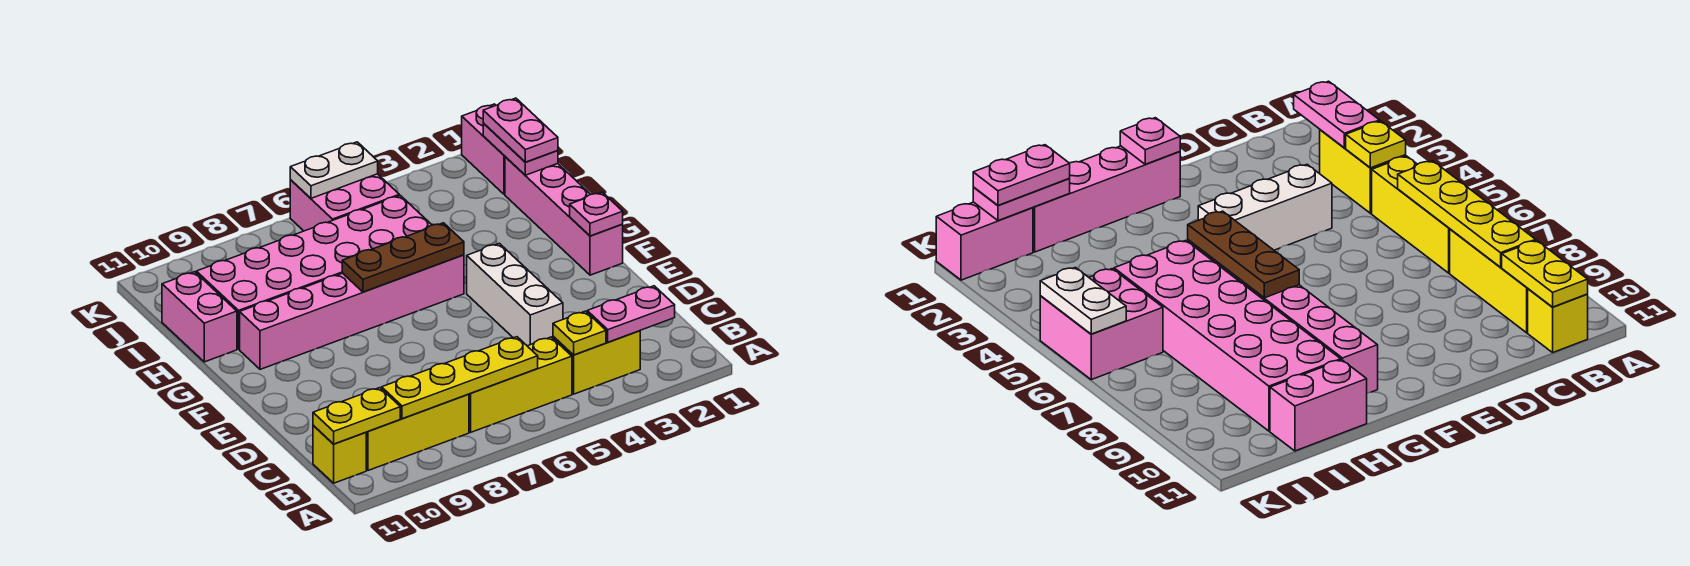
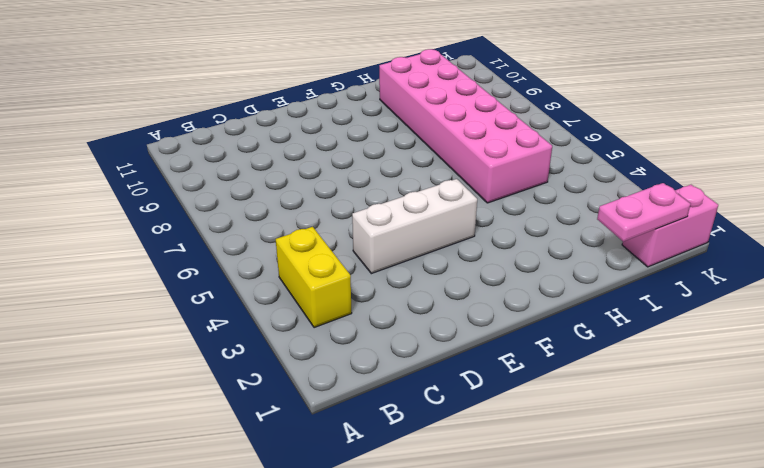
none -> yellow 1x3 brick [469,337,572,432]
none -> yellow 1x3 brick [366,394,469,470]
none -> yellow 1x1 brick [313,426,366,483]

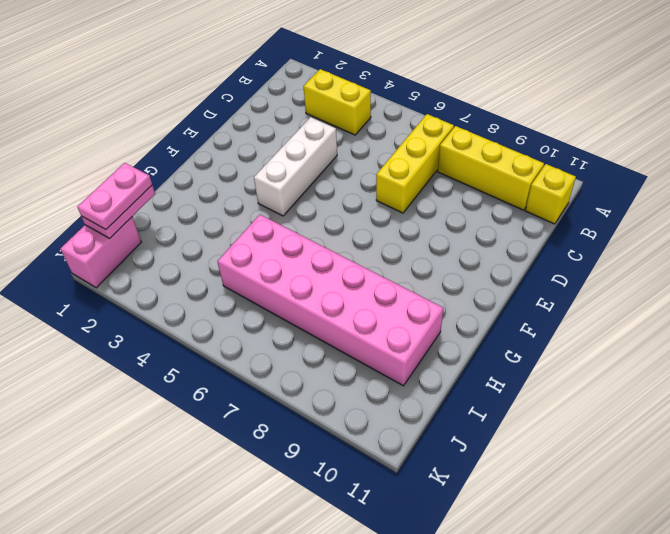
yellow 1x3 brick [376,114,454,213] -> yellow 1x3 brick turned to [469,337,572,432]
none -> pink 1x4 brick [505,157,623,275]
none -> pink 1x6 brick [240,255,464,369]
none -> pink 1x2 brick [162,272,237,362]

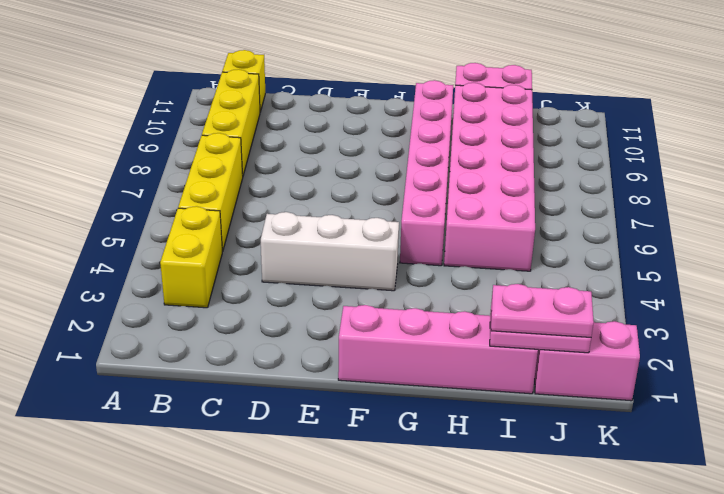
none -> pink 2x2 brick [290,174,399,231]
none -> pink 1x2 plate [587,286,675,342]
none -> yellow 1x1 plate [553,311,606,355]

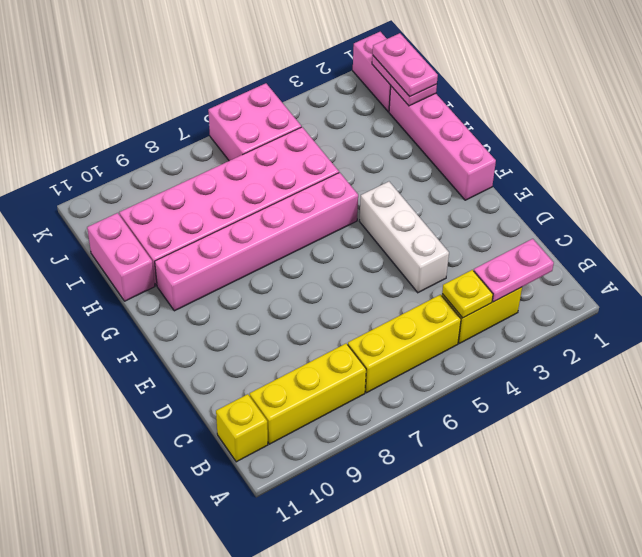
none -> yellow 1x4 plate [382,337,538,419]
none -> yellow 1x2 plate [313,388,400,444]
none -> pink 1x1 plate [570,192,623,236]

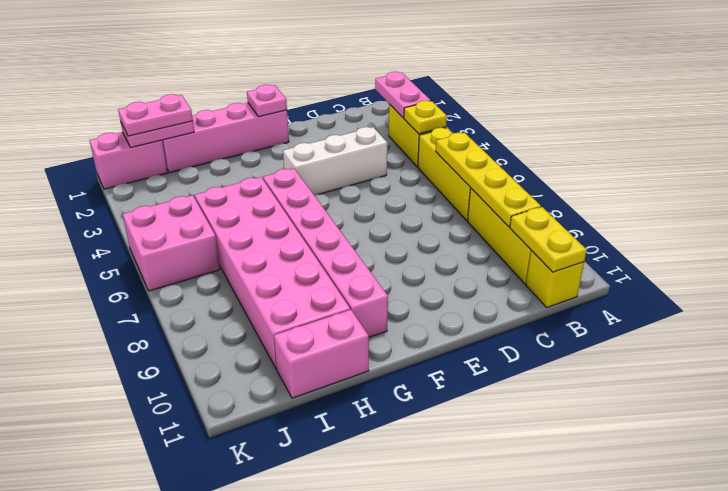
none -> brown 1x3 plate [342,223,464,292]
none -> white 1x2 plate [290,142,378,198]

